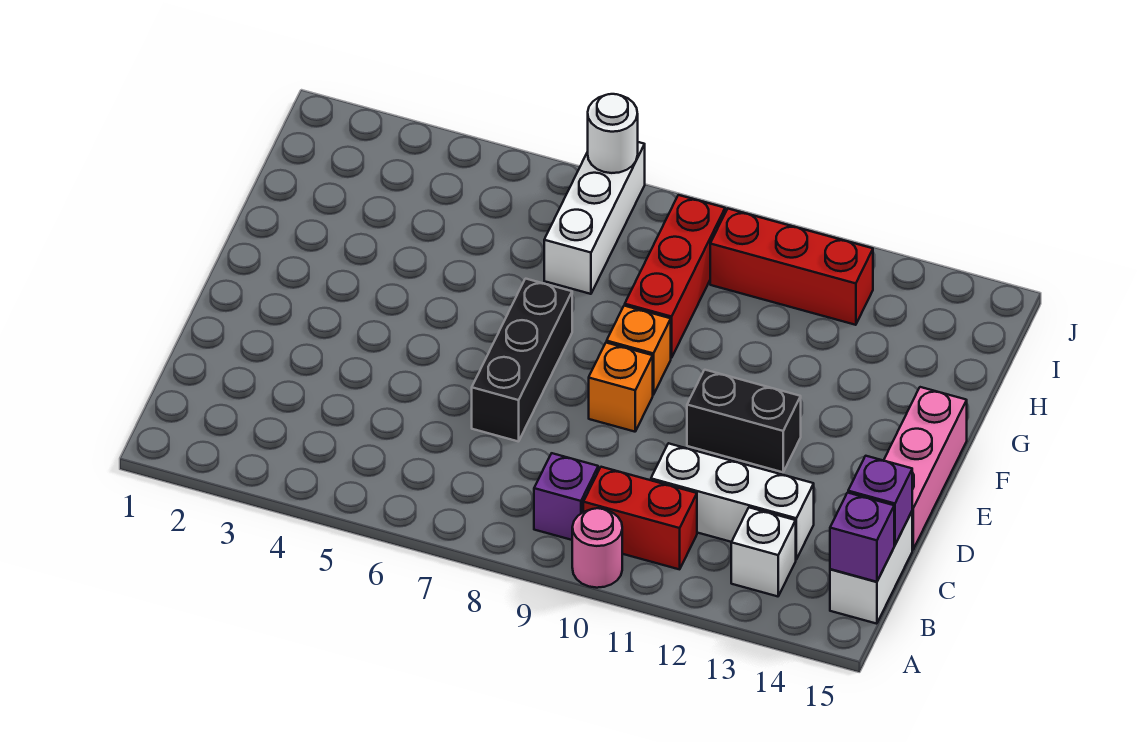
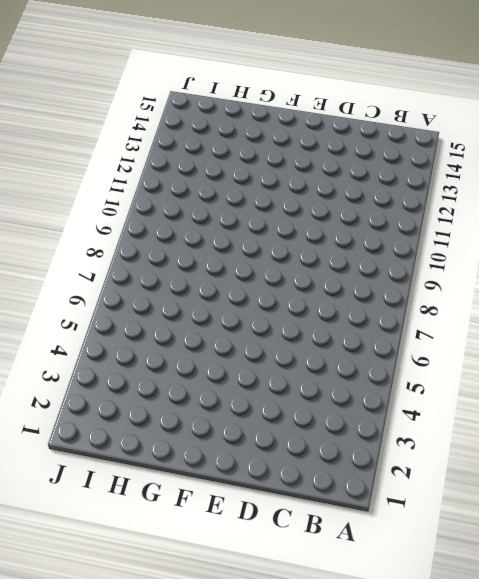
none -> pink 1x1 round brick [572,508,622,588]
none -> purple 1x1 brick [534,453,598,540]
none -> red 1x2 brick [583,467,697,569]

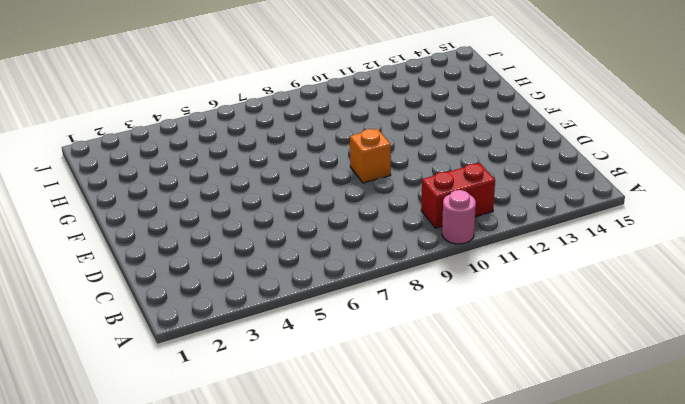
none -> purple 1x1 brick [534,453,598,540]
none -> white 1x1 brick [731,507,796,596]
none -> white 1x2 brick [830,512,912,624]

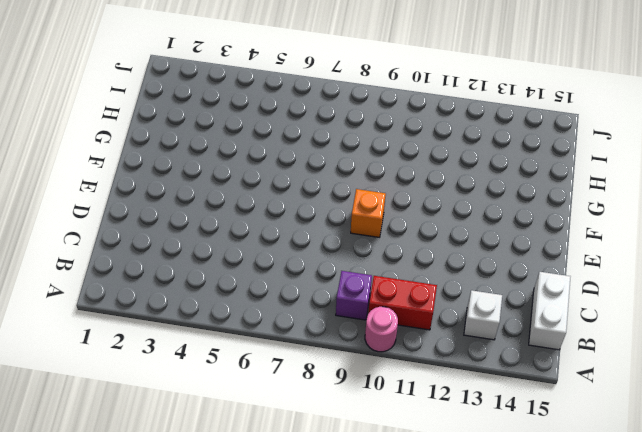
none -> white 1x3 brick [651,443,814,559]
none -> black 1x3 brick [472,279,572,442]
none -> pink 1x3 brick [884,387,967,550]

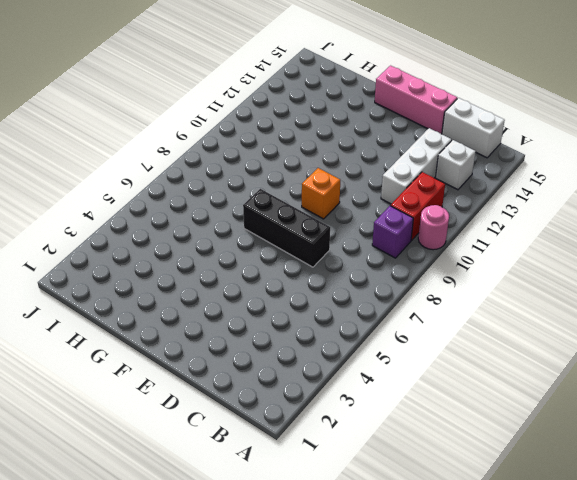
none -> black 1x2 brick [687,370,801,472]
none -> orange 1x1 brick [607,306,671,395]
none -> red 1x3 brick [625,195,725,358]

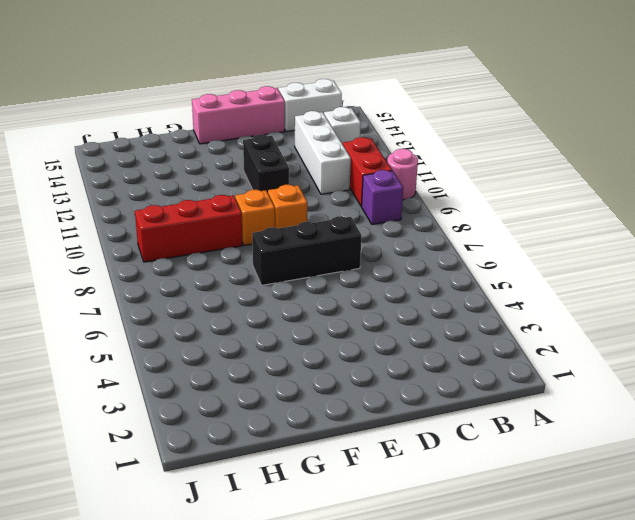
none -> white 1x3 brick [544,142,645,294]
none -> red 1x3 brick [710,209,873,325]
none -> purple 1x1 brick [830,493,894,582]

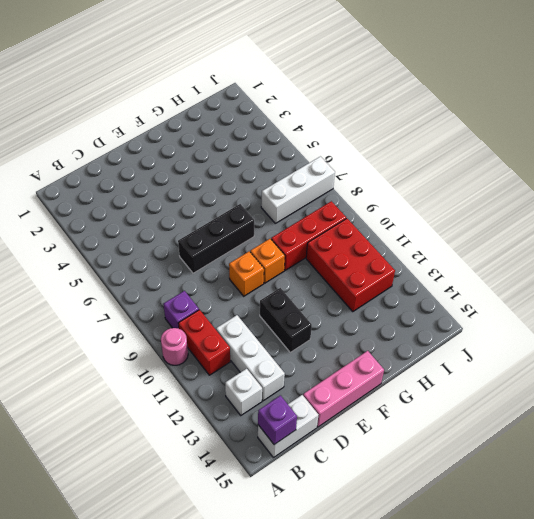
red 2x3 brick [306,218,395,311] -> red 1x3 brick [710,209,873,325]
none -> purple 1x1 brick [848,456,912,545]
none -> white 1x1 round brick [588,94,638,173]

